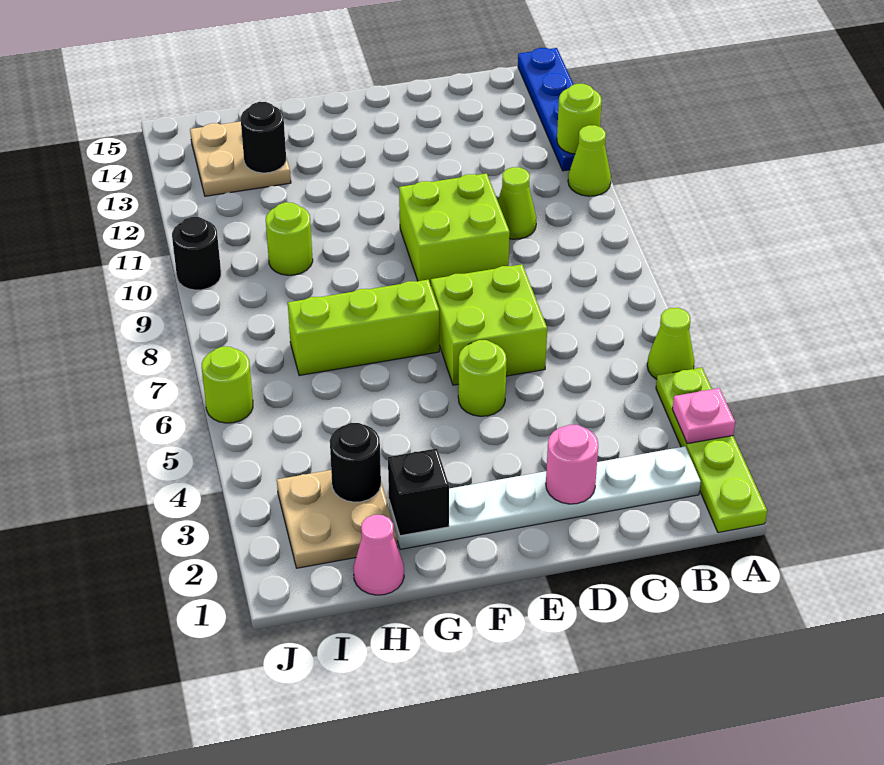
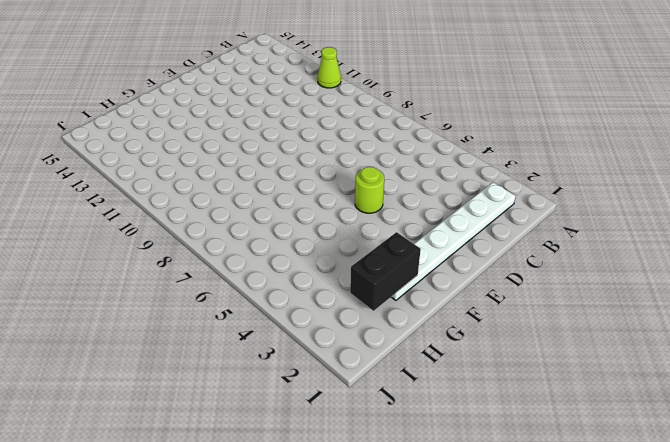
black 1x2 brick [350,232,421,311] -> black 1x1 brick [388,448,449,536]
none -> lime 1x4 plate [656,368,767,533]
none -> lime 1x1 cone [647,308,694,379]
none -> blue 1x4 plate [518,48,575,171]

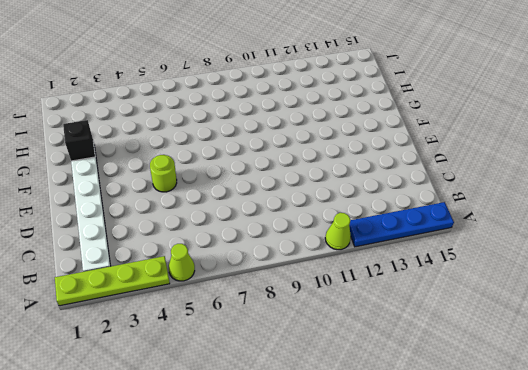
none -> lime 1x1 cone [498,167,536,239]
none -> lime 2x2 brick [431,264,547,385]
none -> lime 2x2 brick [399,173,510,285]

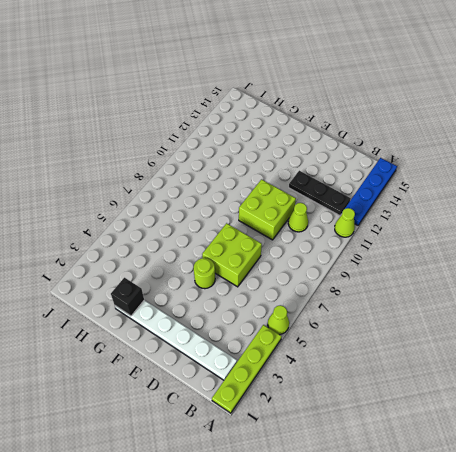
black 1x3 plate [289,171,351,216] -> none
none -> lime 1x3 brick [288,280,439,376]
none -> pink 1x1 cone [353,515,404,595]
none -> tan 2x2 plate [277,470,398,568]

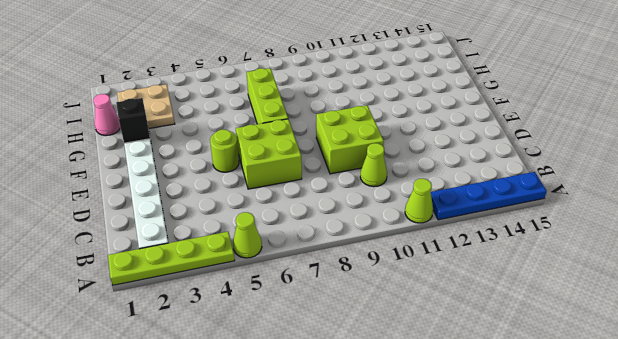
none -> lime 1x1 round brick [266,202,313,275]
none -> tan 2x2 plate [190,121,291,196]
none -> lime 1x1 round brick [202,347,253,423]

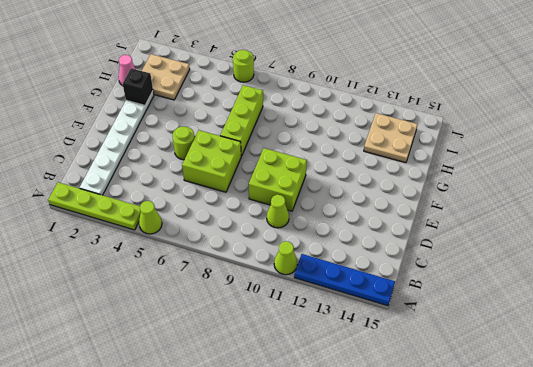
none -> lime 1x1 round brick [266,202,313,275]
none -> black 1x1 round brick [172,217,221,290]
none -> pink 1x1 plate [672,388,735,444]

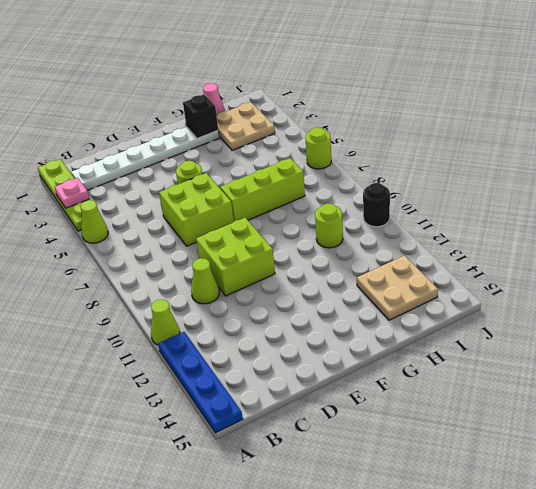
none -> lime 1x1 round brick [557,84,602,154]
none -> pink 1x1 round brick [546,425,598,504]
none -> black 1x1 round brick [330,423,381,502]

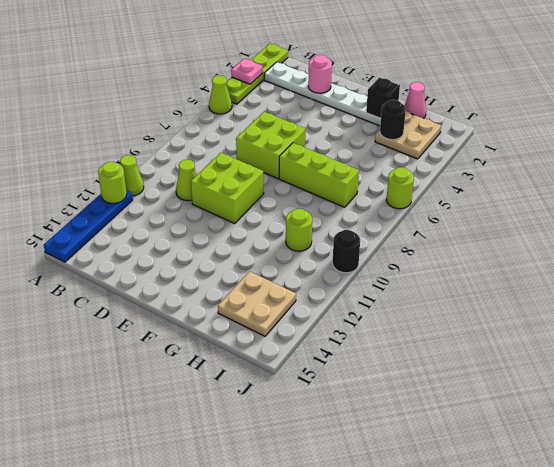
none -> lime 1x1 round brick [458,340,507,416]
none -> black 1x1 round brick [241,102,286,173]

